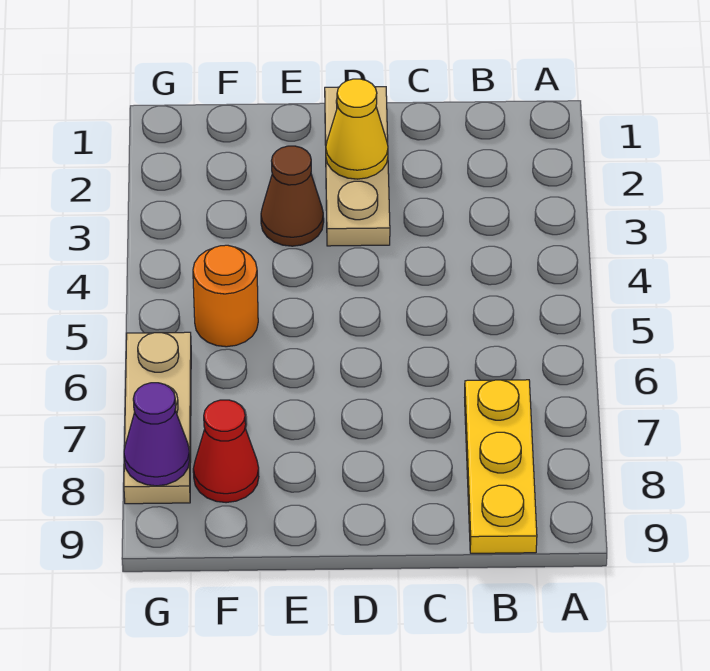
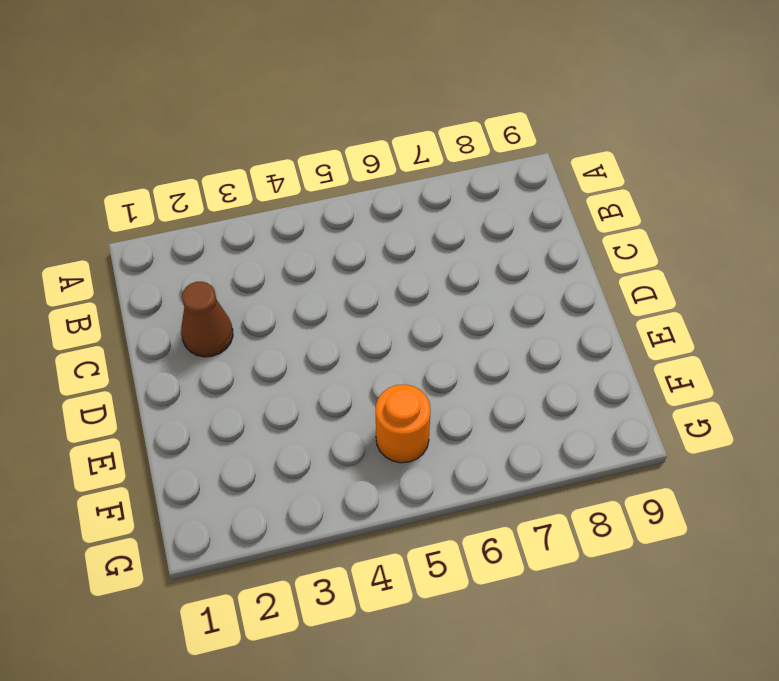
brown 1x1 cone [181,281,233,357] -> brown 1x1 cone moved to [261,146,324,246]
none -> yellow 1x3 plate [465,380,537,553]
none -> tan 1x3 plate [325,87,390,246]

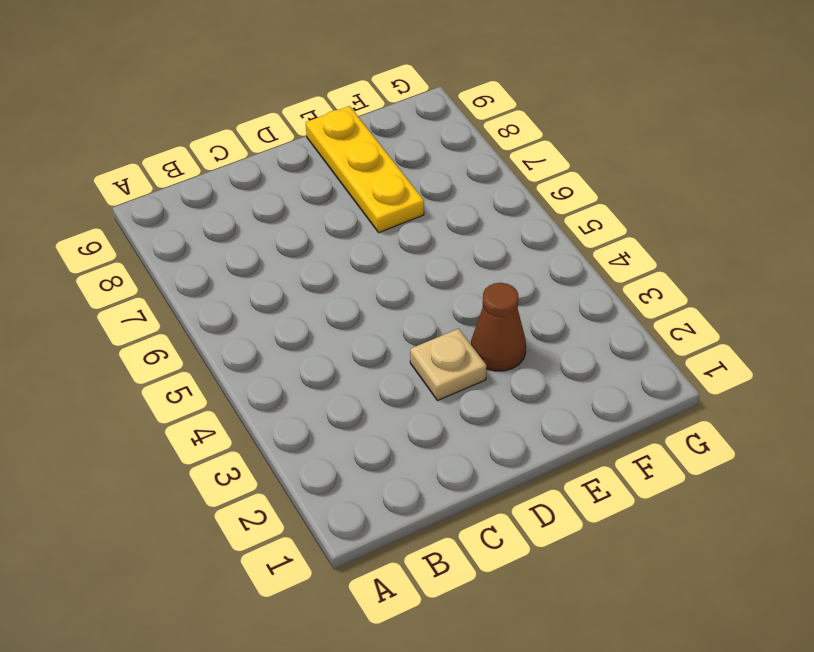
tan 1x1 plate [410,329,486,401] -> tan 1x3 plate [325,87,390,246]
yellow 1x3 plate [306,106,424,232] -> yellow 1x3 plate moved to [465,380,537,553]
none -> orange 1x1 round brick [193,245,258,347]
none -> red 1x1 cone [193,400,259,503]

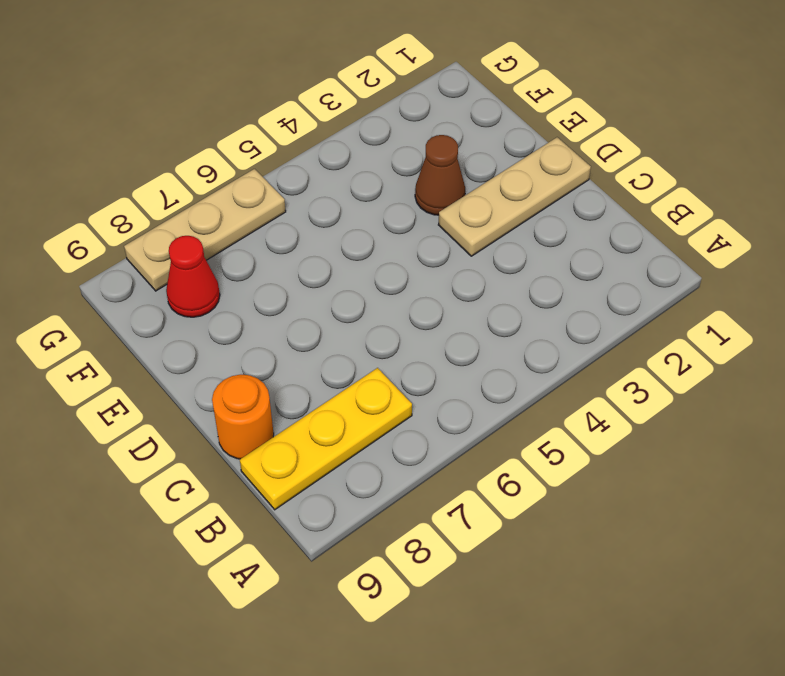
orange 1x1 round brick [212,375,274,459] -> orange 1x1 round brick moved to [193,245,258,347]
none -> yellow 1x1 cone [326,79,388,179]
none -> purple 1x1 cone [124,383,190,486]

